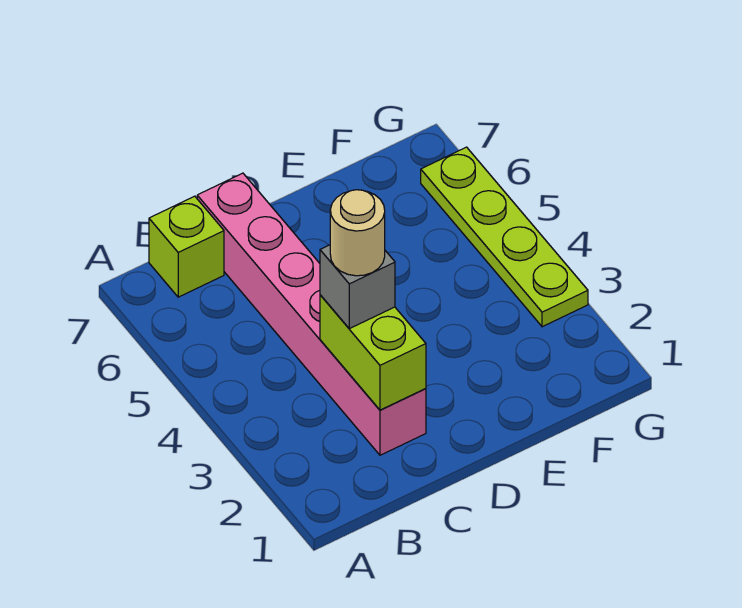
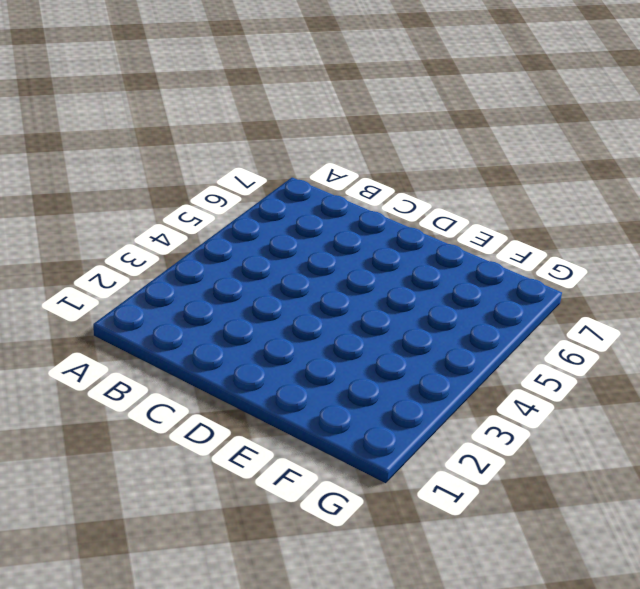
none -> lime 1x1 brick [149,196,224,297]
none -> pink 1x6 brick [197,173,426,455]

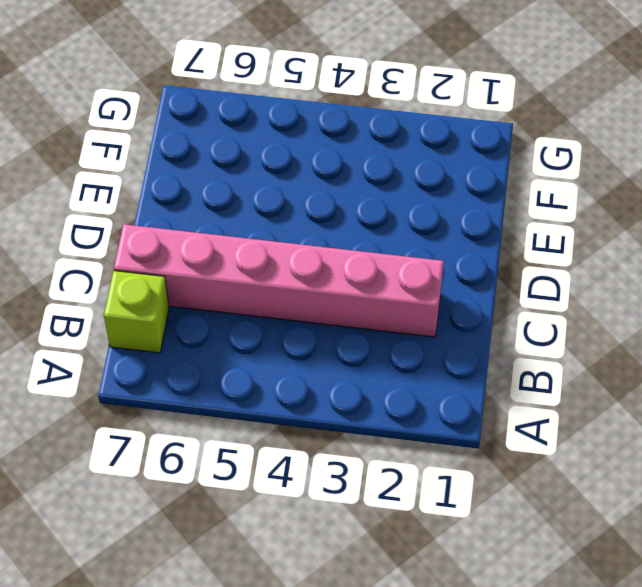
none -> lime 1x4 plate [421,147,588,327]
none -> lime 1x2 brick [320,295,426,410]

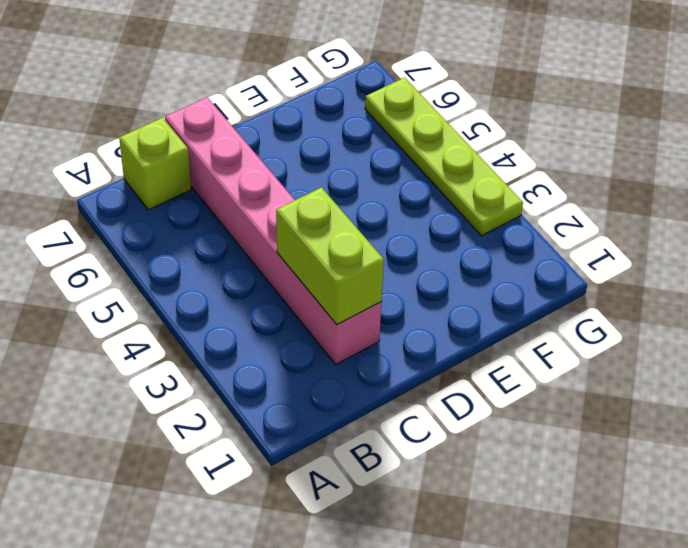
none -> grey 1x1 brick [320,245,395,329]
none -> tan 1x1 round brick [330,190,385,276]

